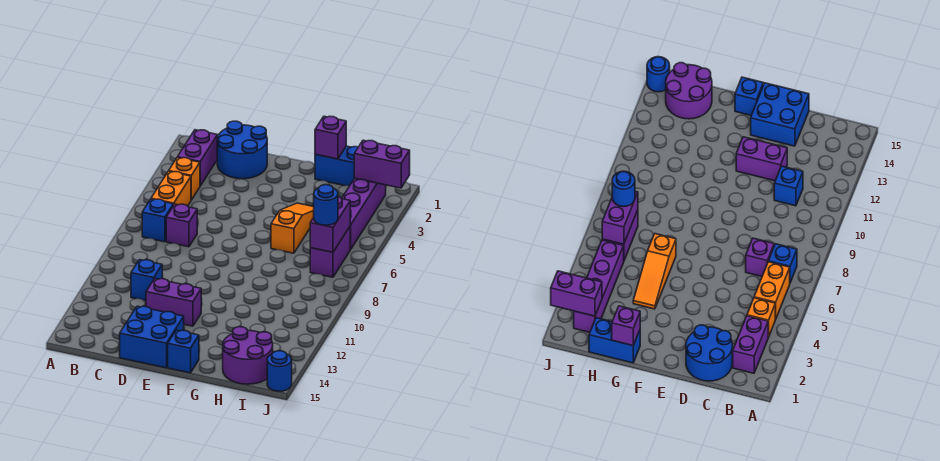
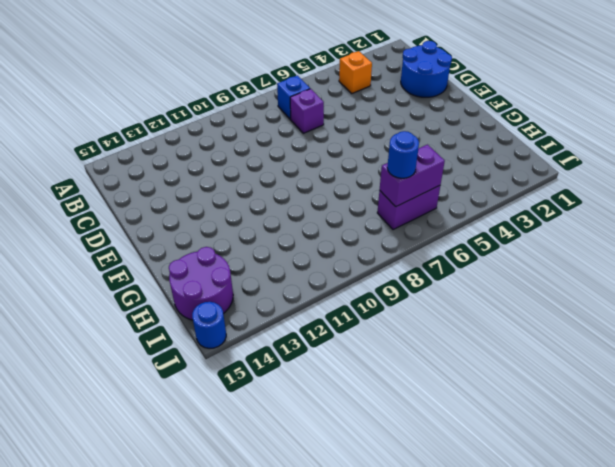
none -> purple 1x2 brick [177,130,218,186]
none -> orange 1x2 brick [151,171,191,206]
none -> blue 1x1 brick [131,260,162,301]

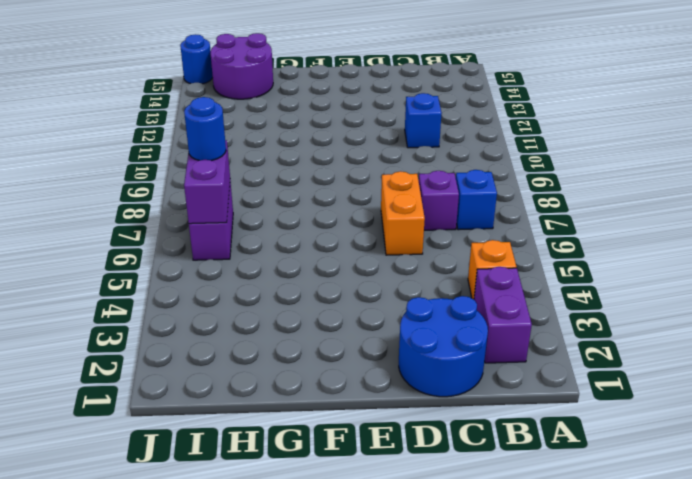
orange 1x2 brick [381,171,425,255] -> orange 1x2 brick moved to [151,171,191,206]
none -> purple 1x2 brick [146,279,201,326]
none -> blue 2x2 brick [120,306,184,368]
none -> blue 1x1 brick [168,330,199,373]

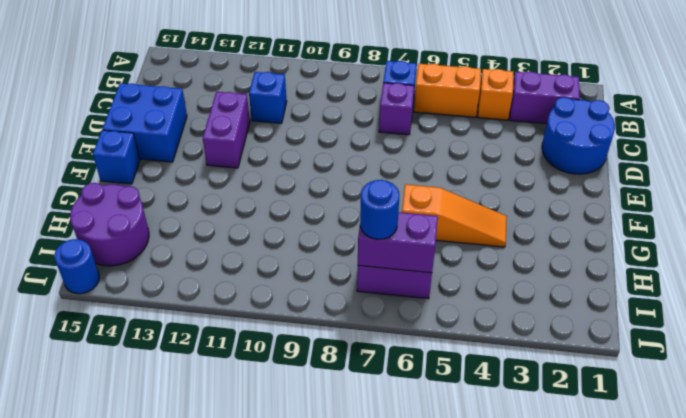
none -> blue 1x2 brick [315,146,358,186]
none -> purple 1x4 brick [342,178,386,249]
none -> purple 1x1 brick [315,116,346,159]

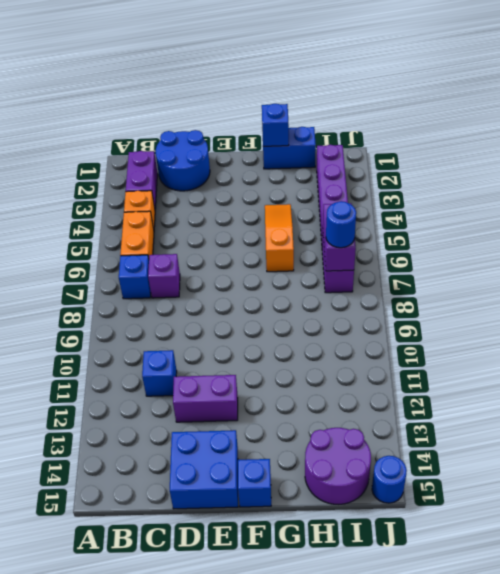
blue 1x1 brick [262,104,289,146] -> purple 1x1 brick [315,116,346,159]
none -> purple 1x2 brick [354,140,410,188]

